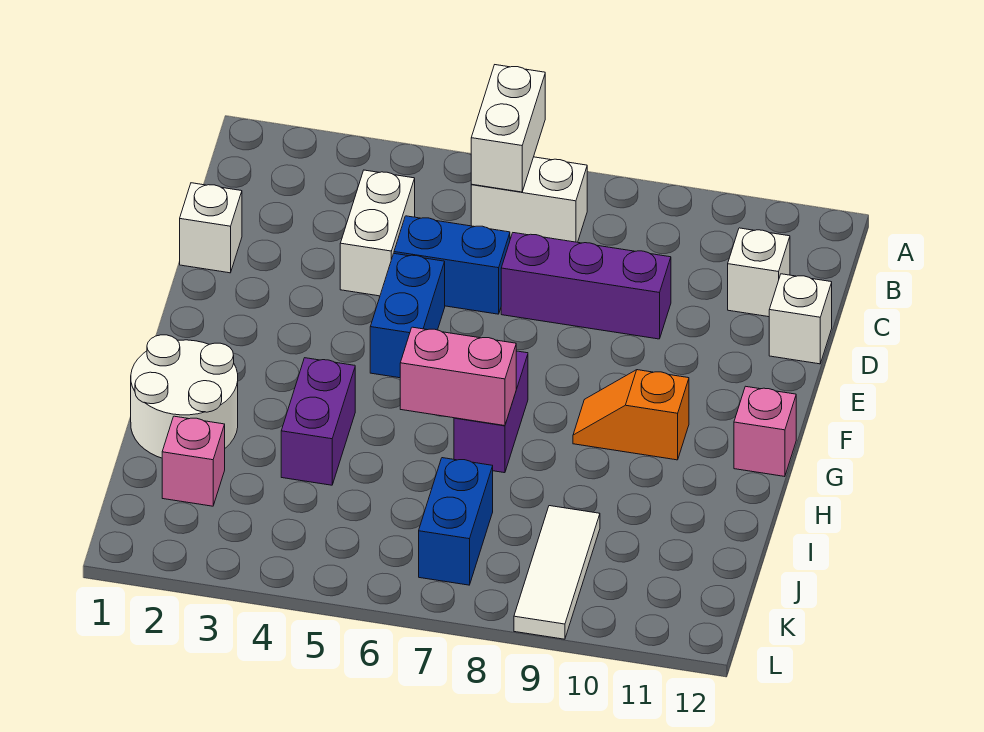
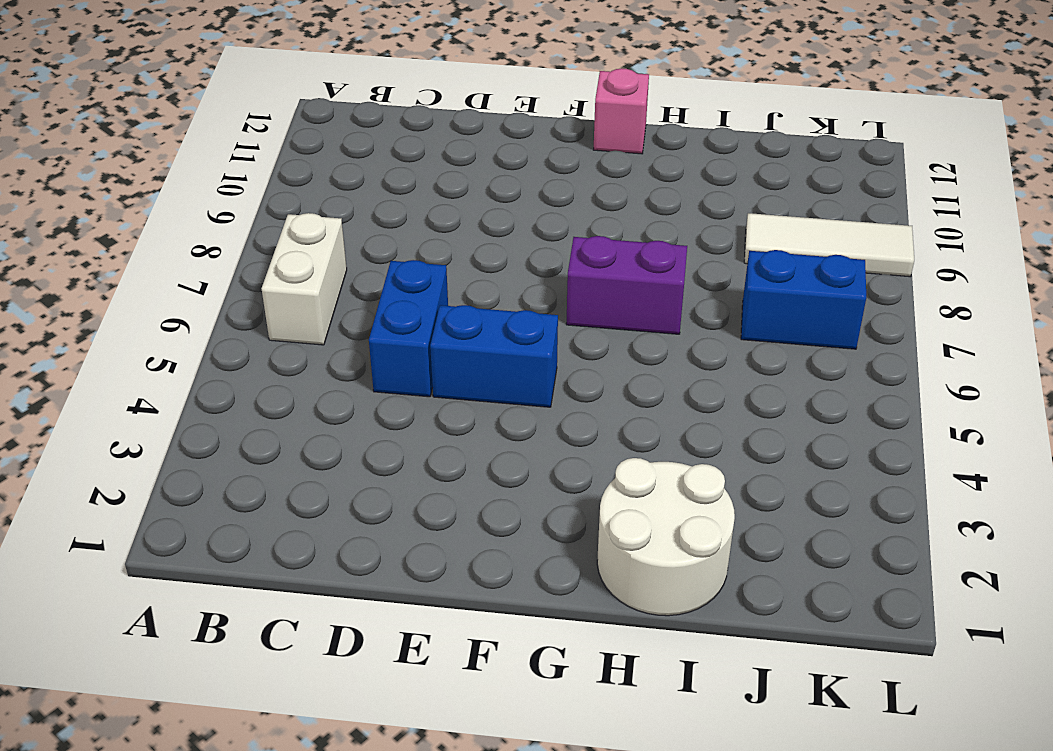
none -> white 1x2 brick [340,170,415,296]
none -> white 1x1 brick [728,228,790,317]
none -> white 1x1 brick [180,183,242,273]

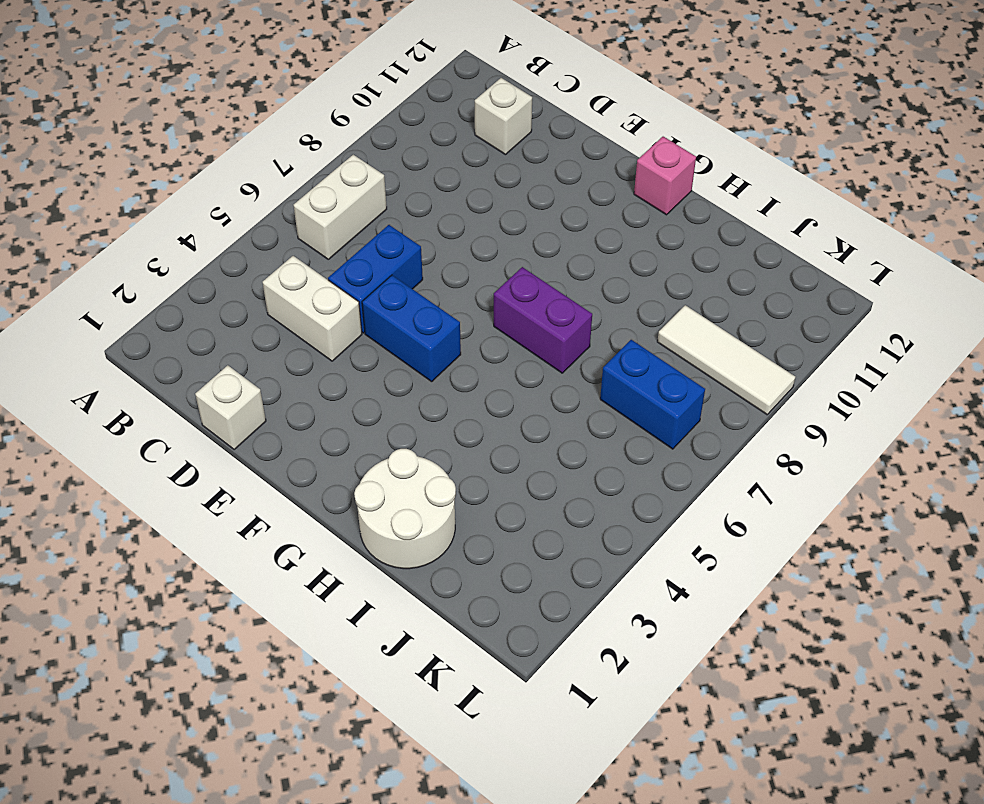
none -> purple 1x3 brick [501,233,671,339]
none -> white 1x1 brick [769,274,832,364]
none -> orange 1x2 slope [573,370,689,460]

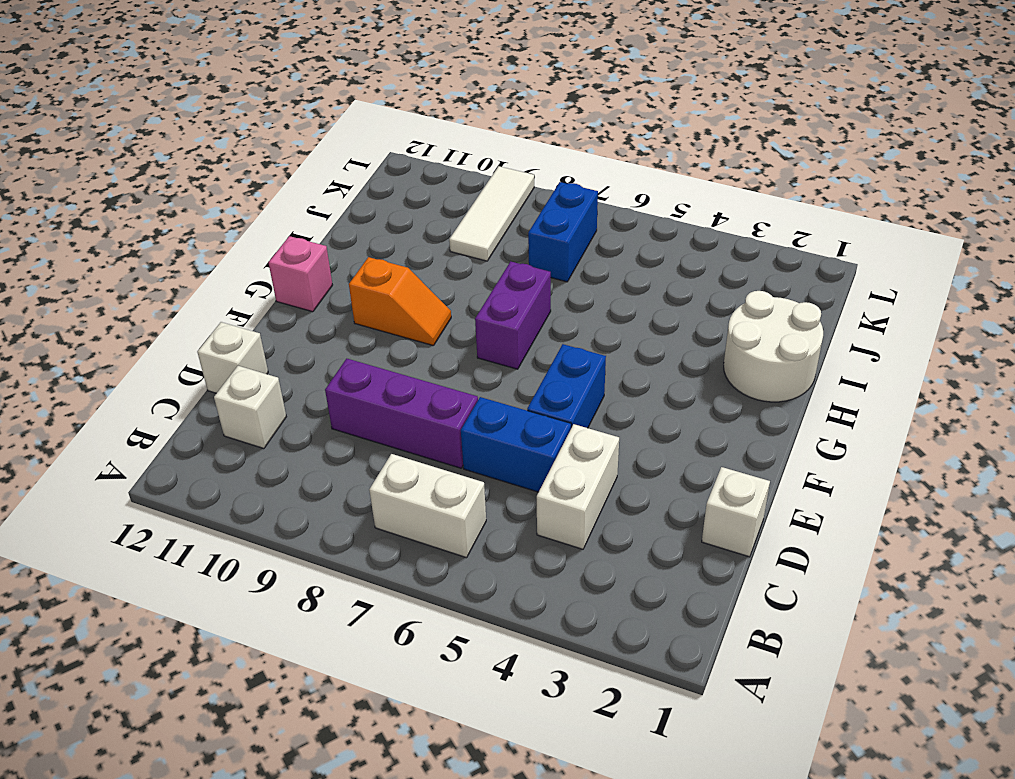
none -> purple 1x2 brick [281,358,355,485]
none -> pink 1x1 brick [162,416,225,506]
none -> white 1x2 brick [471,65,545,192]

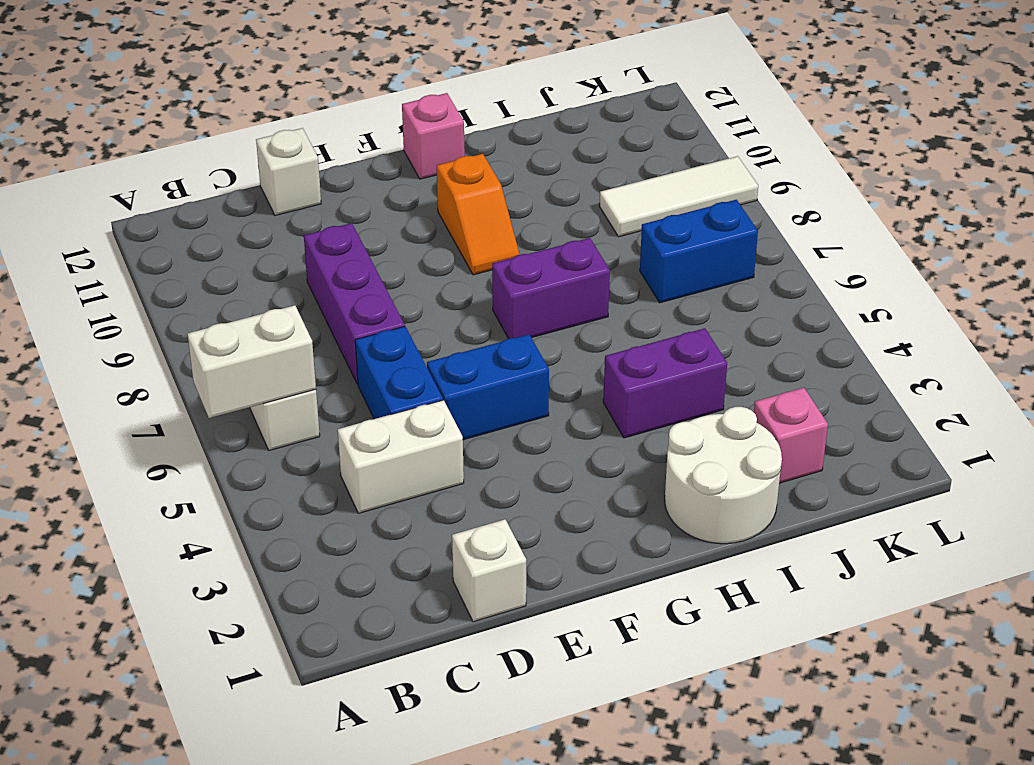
none -> white 1x1 brick [728,228,790,317]
none -> pink 1x2 brick [400,327,516,426]

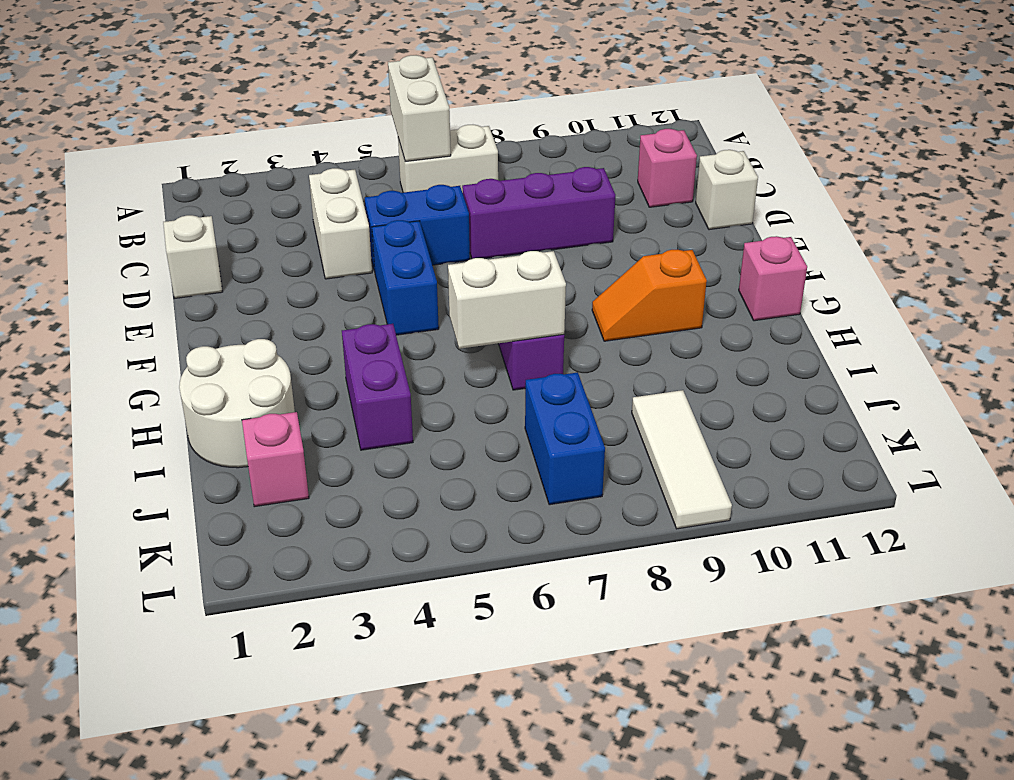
pink 1x1 brick [638,129,697,207] -> white 1x1 brick [728,228,790,317]
white 1x2 brick [448,251,566,349] -> pink 1x2 brick [400,327,516,426]

